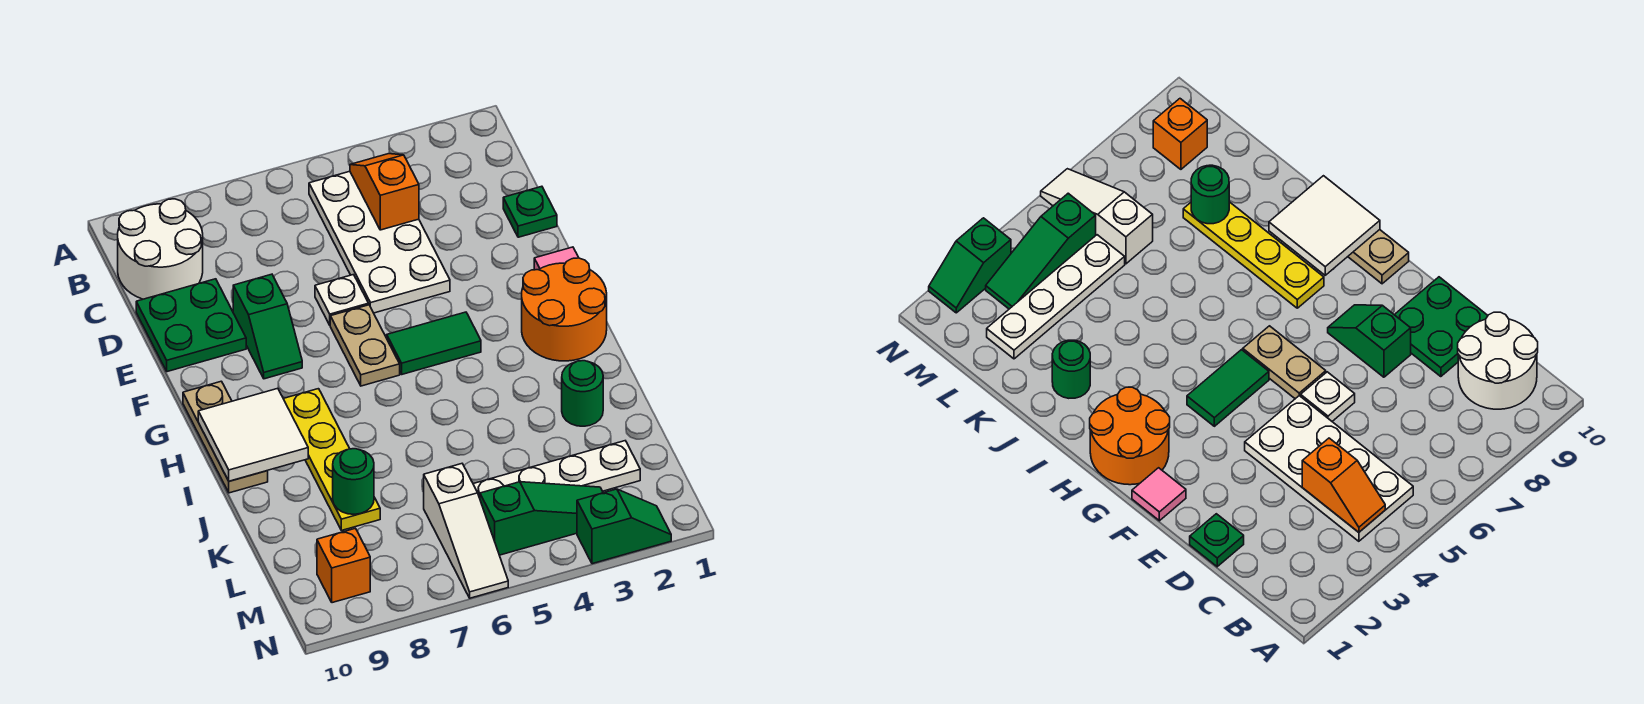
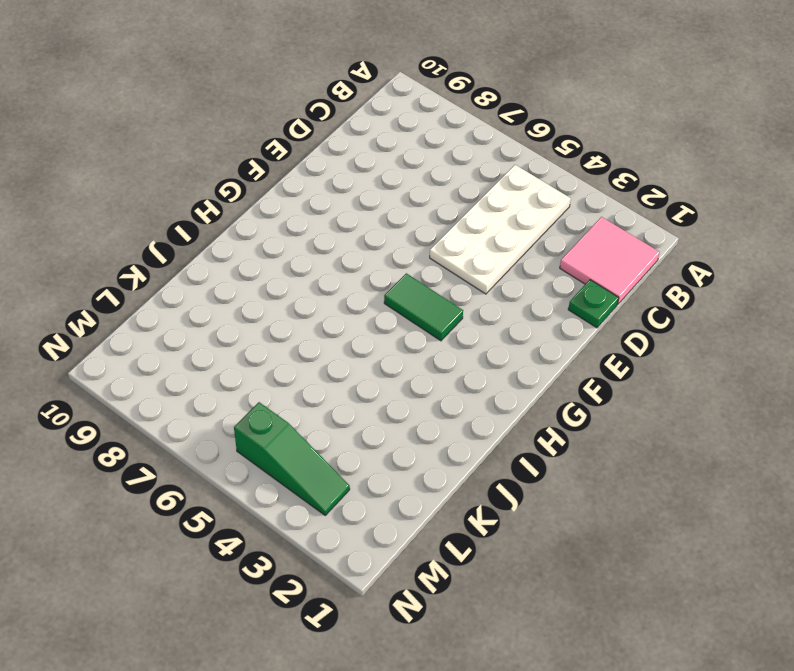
pink 2x2 tile [560,217,660,304] -> none
none -> white 2x2 round brick [118,199,203,299]
none -> green 2x2 plate [136,279,246,372]
none -> white 1x1 plate [315,275,369,325]

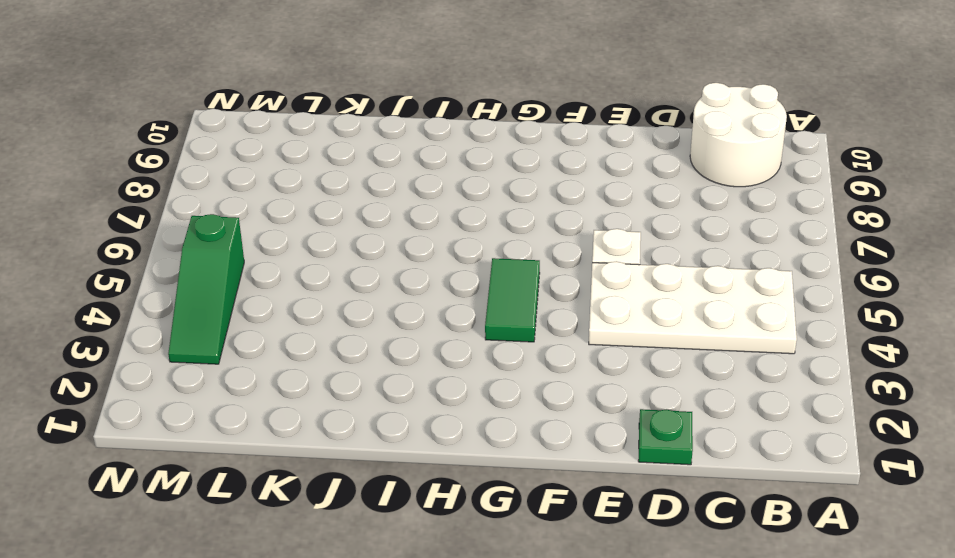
none -> green 2x2 plate [136,279,246,372]
none -> green 1x2 slope [233,274,302,379]
none -> pink 1x1 tile [534,247,579,270]

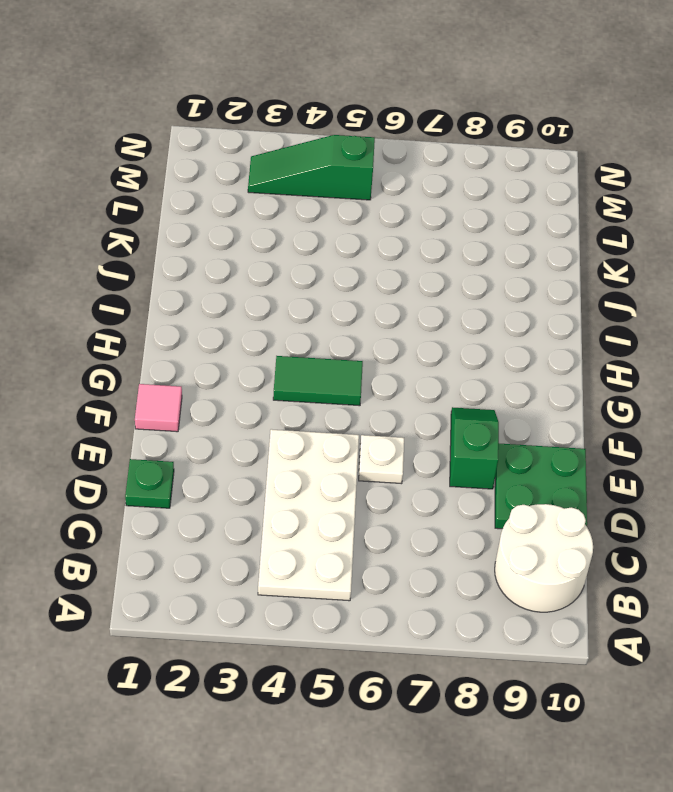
none -> tan 1x2 plate [330,305,400,386]
none -> orange 2x2 round brick [522,258,607,361]
none -> tan 1x3 plate [183,381,268,493]

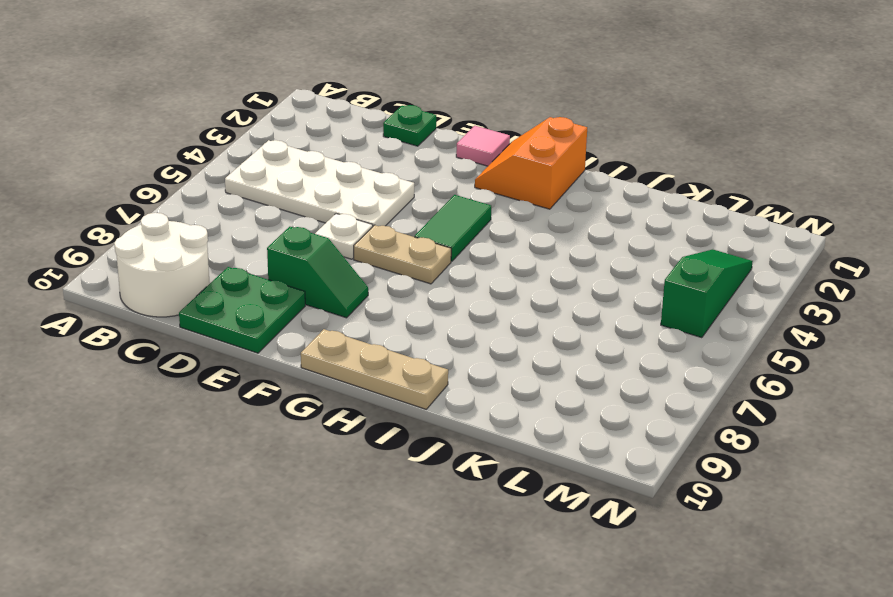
orange 2x2 slope [475,117,587,209] -> orange 2x2 round brick [522,258,607,361]
none -> yellow 1x4 plate [283,389,380,530]
none -> green 1x1 round brick [562,361,603,426]
none -> white 1x4 plate [473,441,640,498]

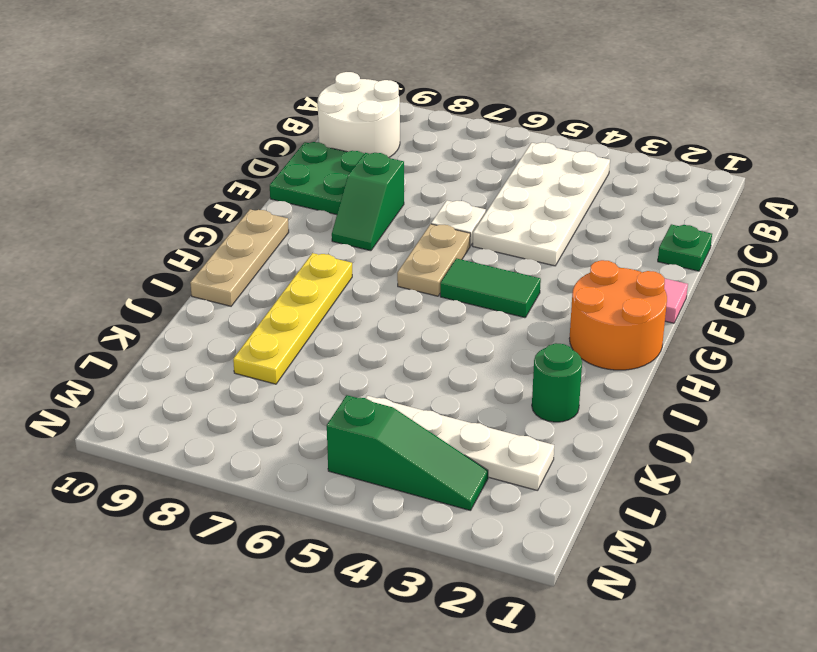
none -> white 1x3 slope [424,464,508,598]
none -> orange 1x1 brick [317,528,370,603]
none -> green 1x2 slope [577,489,671,564]

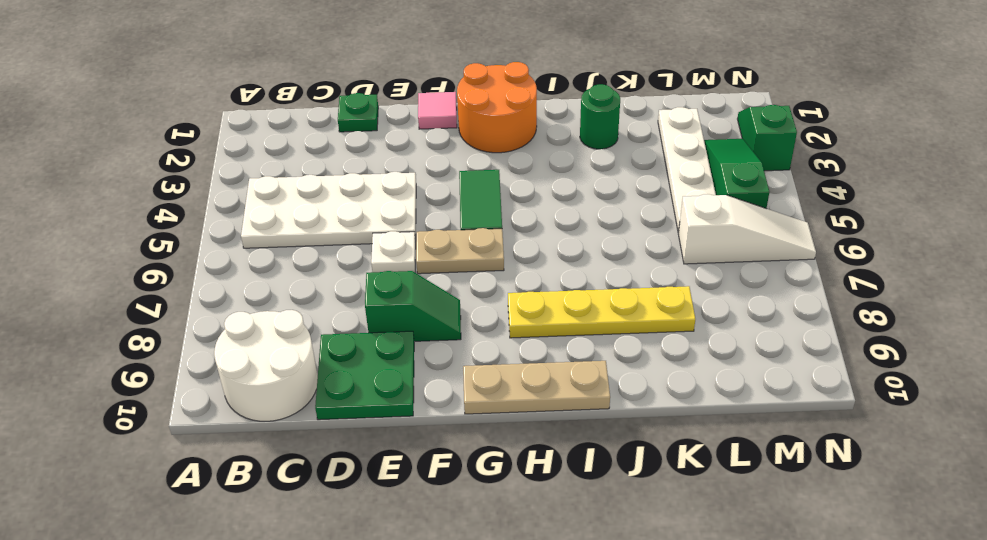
none -> orange 1x1 brick [317,528,370,603]
none -> orange 1x2 slope [350,154,419,230]
none -> white 2x2 tile [198,388,308,481]

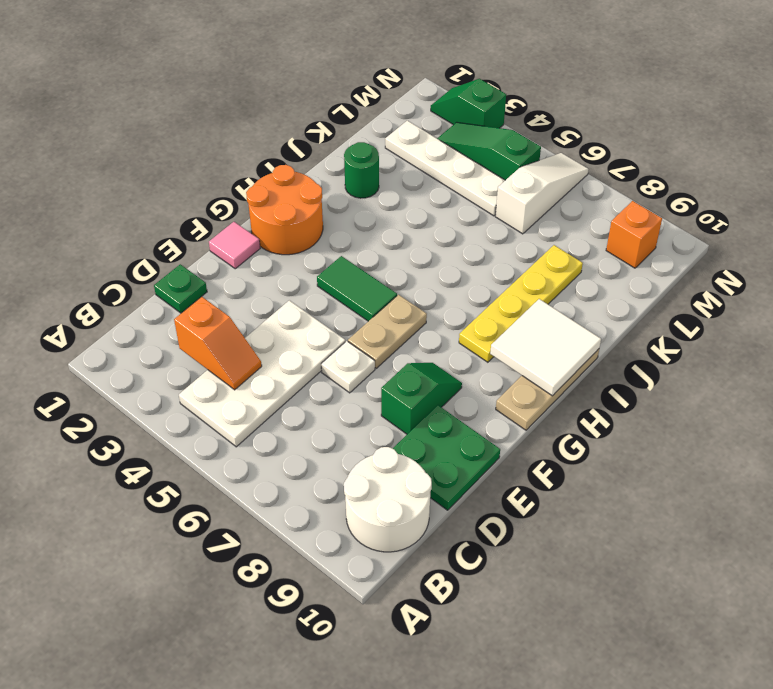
orange 1x2 slope [174,297,262,390] -> orange 1x2 slope turned to [350,154,419,230]
none -> green 1x1 round brick [333,449,374,514]

